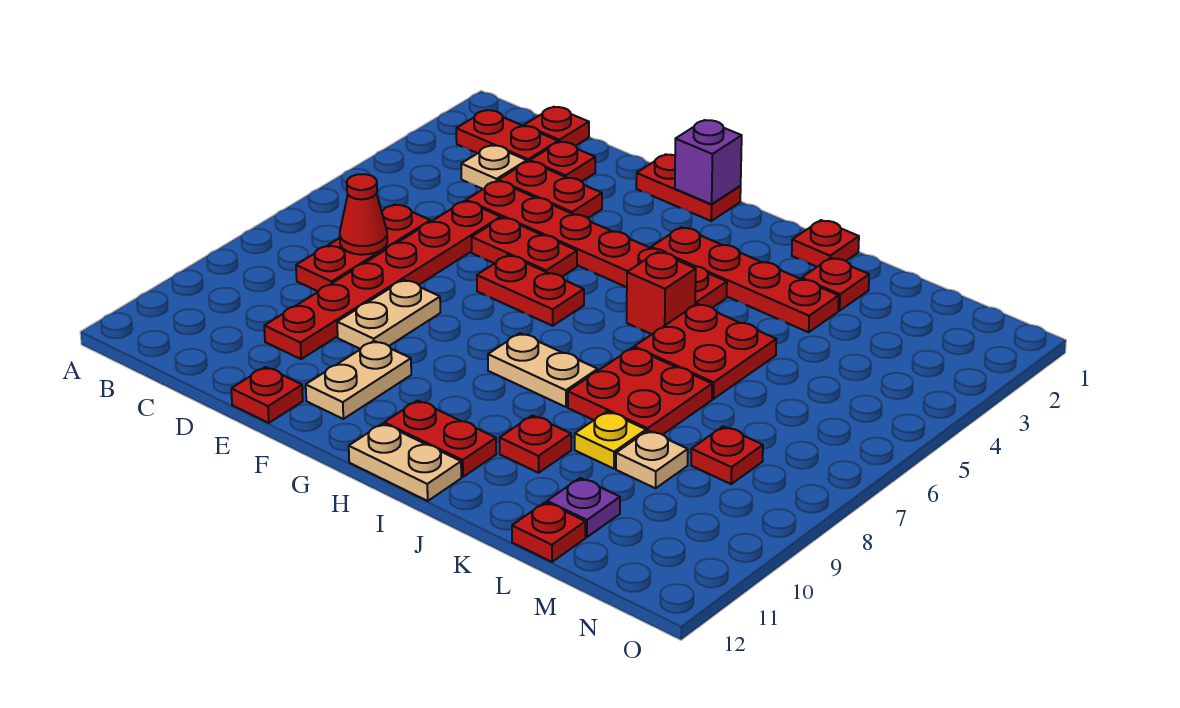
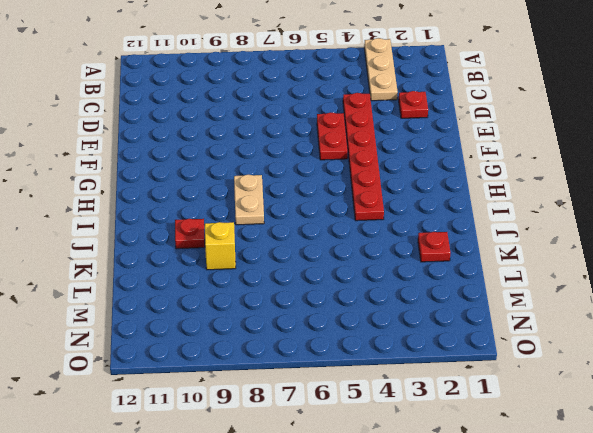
tan 1x3 plate [364,38,398,101] -> tan 1x1 plate [461,145,527,189]
yellow 1x1 brick [205,222,236,270] -> yellow 1x1 plate [575,412,646,469]
none -> red 1x2 plate [456,110,558,162]
none -> red 1x1 plate [524,107,589,146]
none -> red 1x3 plate [296,204,430,291]
none -> red 1x2 plate [498,161,602,218]

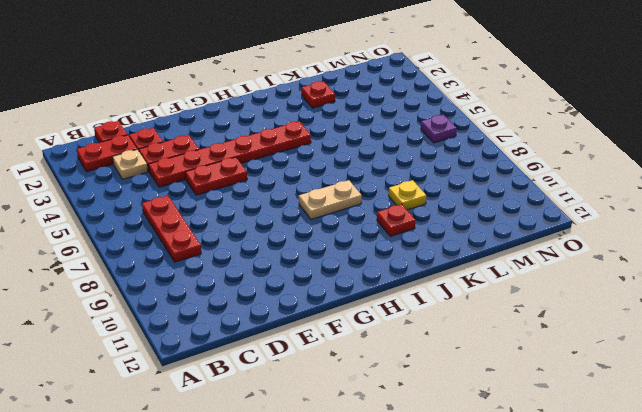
purple 1x1 plate [421,115,457,143] -> purple 1x1 plate moved to [547,478,620,537]
none -> red 1x6 plate [264,201,501,359]
none -> tan 1x2 plate [337,280,440,349]
none -> red 1x1 plate [231,367,303,423]
none -> red 1x2 plate [636,154,741,221]

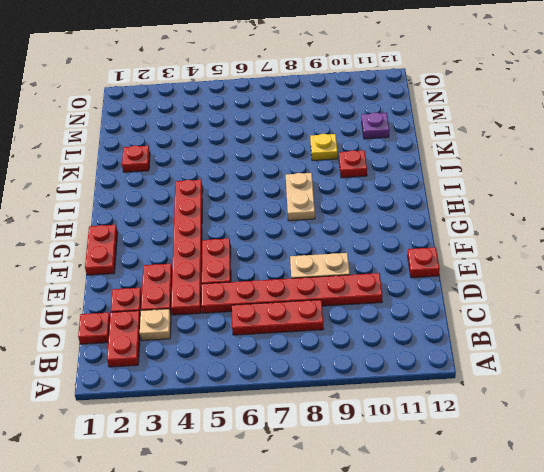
none -> red 1x2 plate [477,255,584,326]
none -> tan 1x2 plate [306,341,411,419]
none -> red 1x4 plate [651,227,839,332]
none -> red 1x2 plate [384,400,496,477]

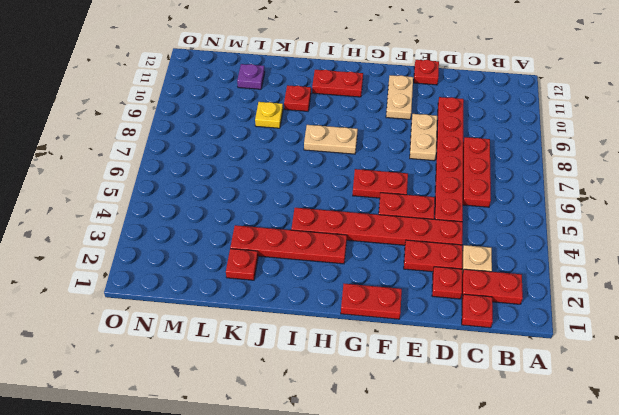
none -> tan 1x2 plate [349,424,461,501]
none -> red 1x1 brick [627,252,696,334]
none -> red 1x1 plate [792,220,859,267]
none -> red 2x2 plate [634,304,776,399]

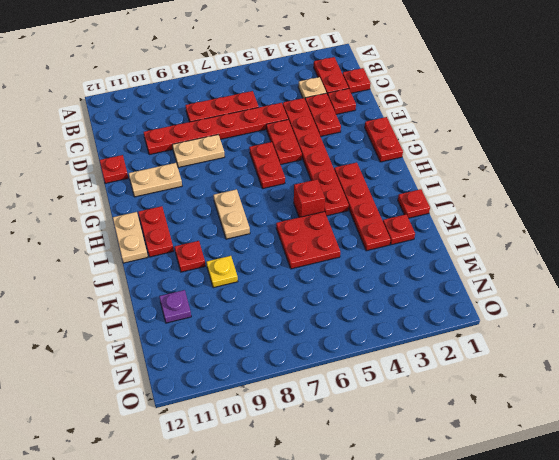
none -> red 2x2 plate [568,348,712,435]
none -> tan 1x1 plate [616,431,688,488]
none -> red 1x1 plate [512,502,585,562]
none -> red 1x1 plate [691,427,763,484]

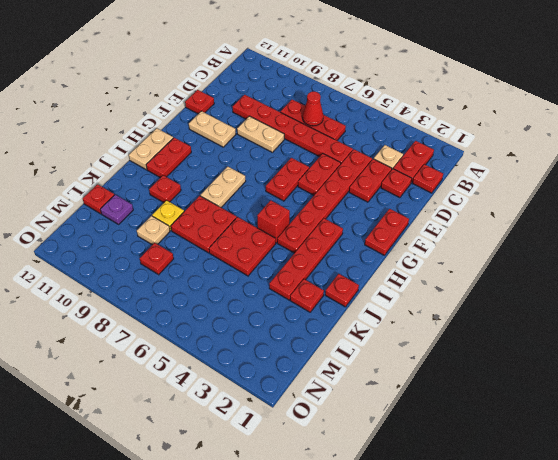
none -> purple 1x1 brick [675,120,742,204]

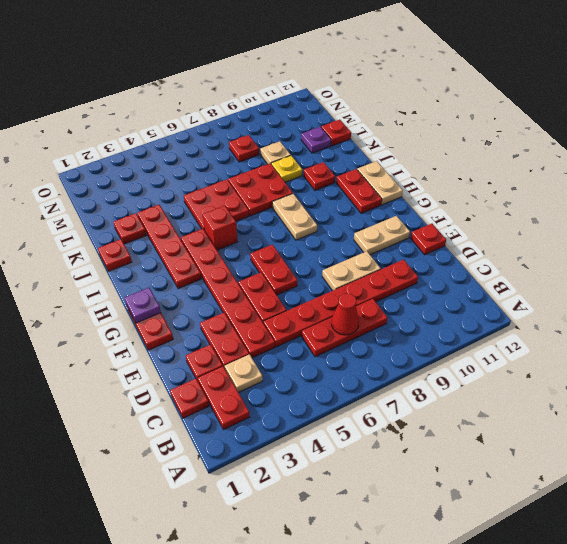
purple 1x1 plate [125,288,161,323] -> purple 1x1 brick [675,120,742,204]

